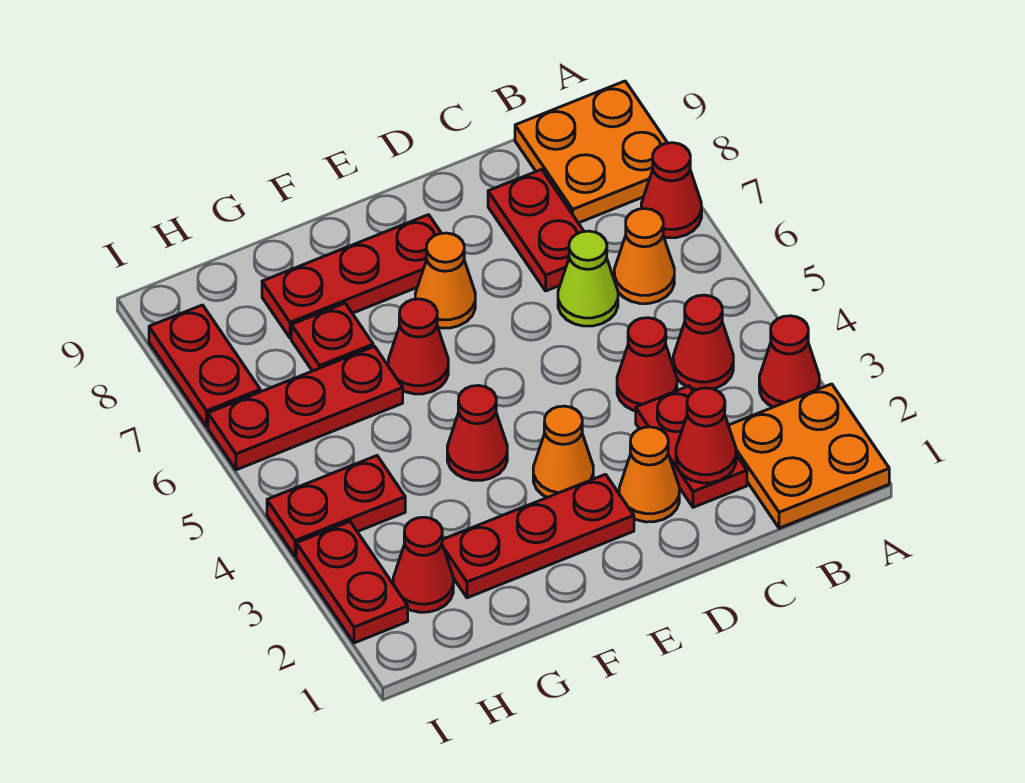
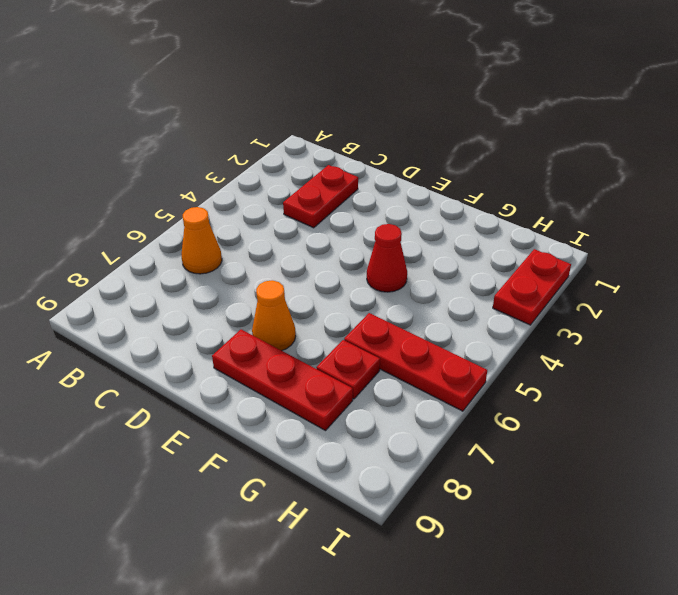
none -> orange 2x2 plate [728,384,889,528]
none -> red 1x1 cone [759,316,819,407]
none -> red 1x1 cone [641,143,702,238]

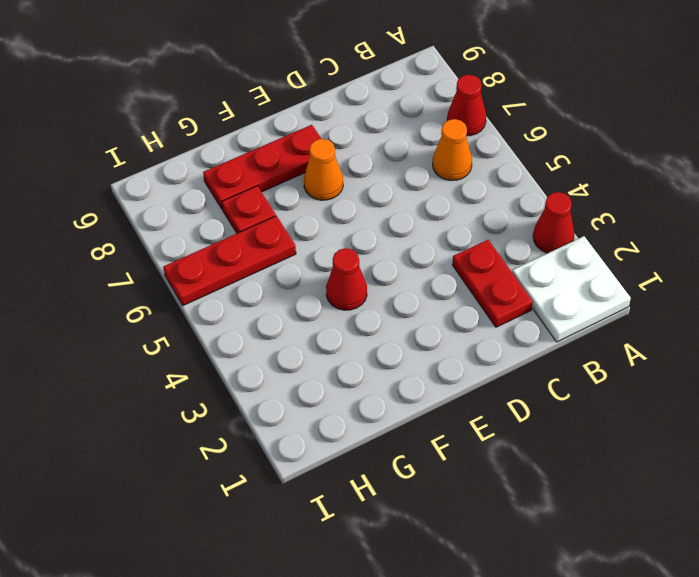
white 2x2 plate [512,236,631,342] -> orange 2x2 plate [728,384,889,528]
none -> orange 2x2 plate [515,81,667,223]
none -> red 1x1 cone [673,295,733,390]
none -> red 1x1 cone [617,318,677,411]

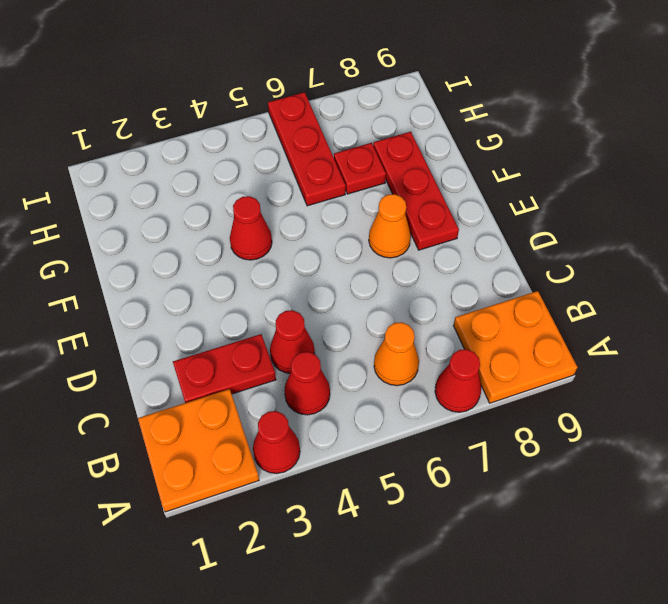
none -> lime 1x1 cone [558,231,618,326]
none -> red 1x2 plate [488,169,584,291]
none -> orange 1x1 cone [619,427,679,522]

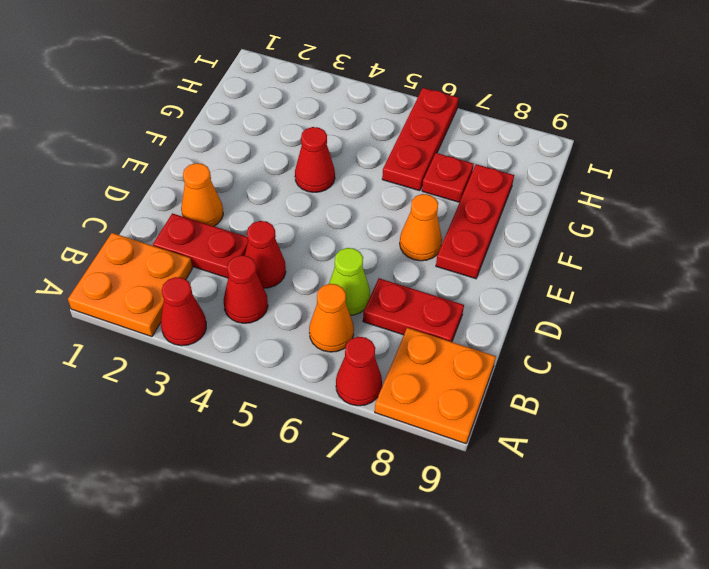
none -> red 1x3 plate [442,474,634,598]
none -> orange 1x1 cone [533,406,593,497]
none -> red 1x1 cone [388,299,448,394]

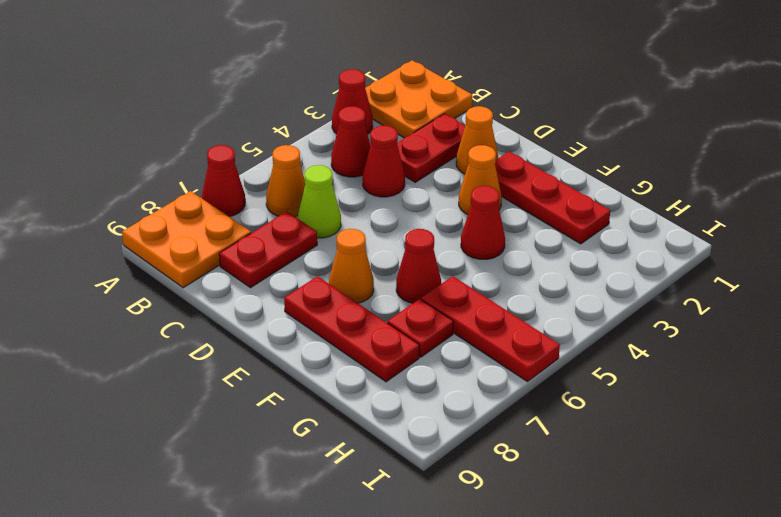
none -> red 1x1 cone [393,517,453,612]
none -> red 1x2 plate [267,456,405,556]
none -> red 1x2 plate [296,522,408,643]

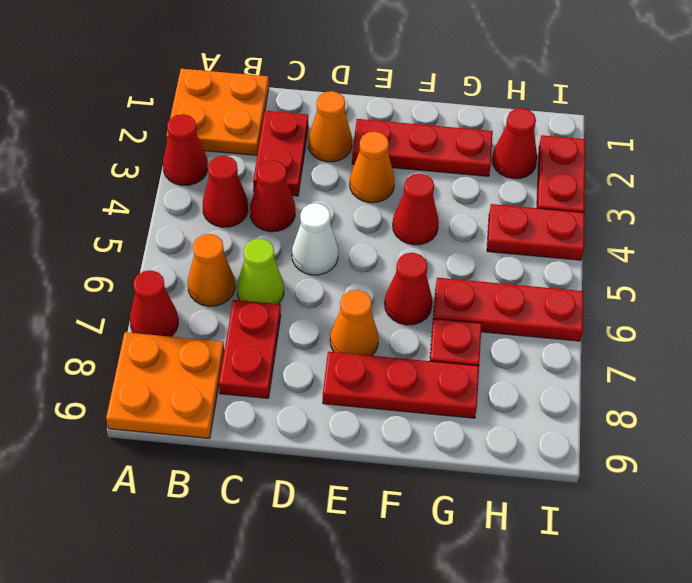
white 1x1 cone [292,203,338,275] -> none
none -> red 1x2 plate [149,305,260,427]
none -> red 1x1 cone [676,388,736,483]

